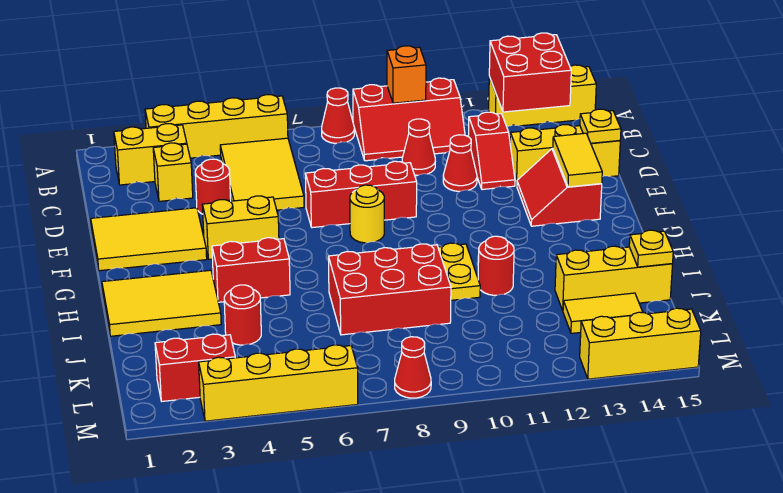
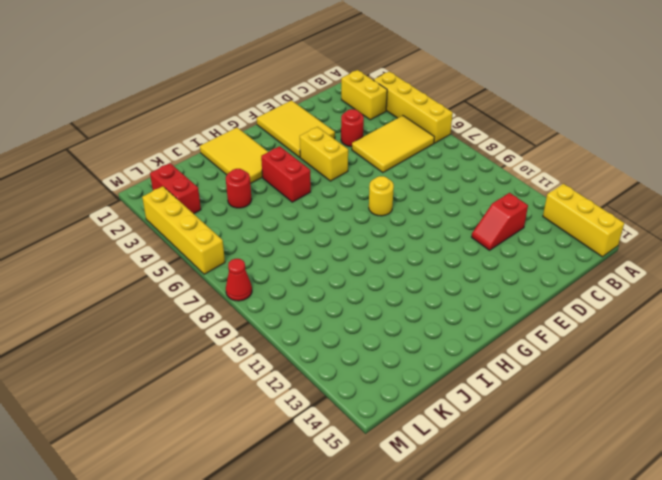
none -> red 1x1 cone [322,88,354,143]
none -> red 2x3 slope [353,78,465,161]
none -> yellow 1x1 brick [153,143,193,201]
none -> red 1x1 cone [402,119,435,175]

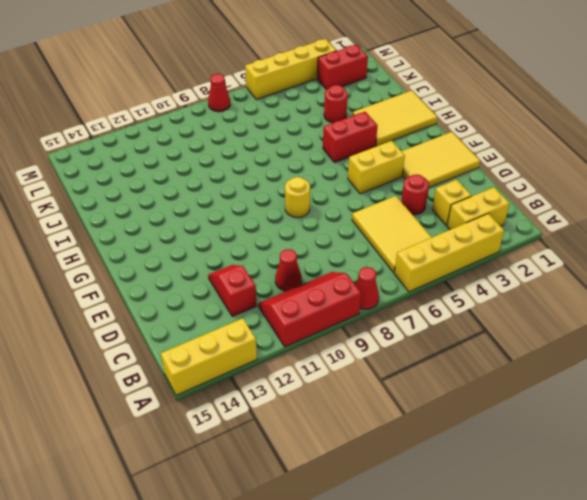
none -> red 1x1 cone [443,135,477,191]
none -> yellow 1x3 brick [510,125,620,186]
none -> red 1x3 brick [305,161,417,228]
none -> red 2x2 slope [517,148,602,226]

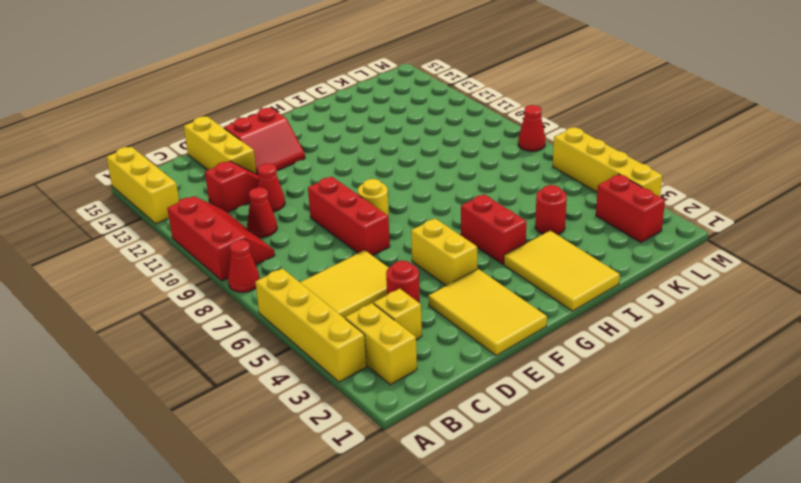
none -> yellow 1x2 plate [438,243,480,300]
none -> red 2x3 brick [328,244,451,335]
none -> red 1x1 round brick [478,236,514,295]
none -> yellow 1x3 brick [555,246,673,310]

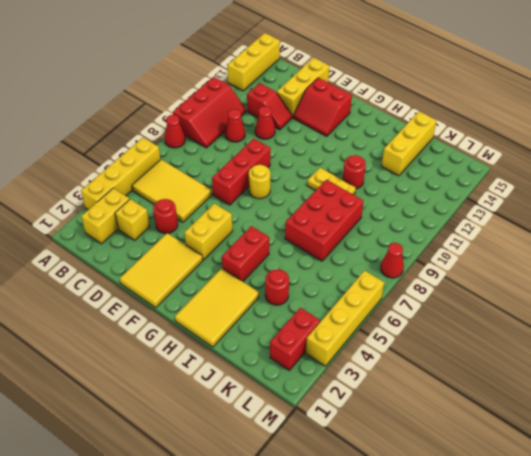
none -> yellow 1x2 tile [563,293,643,333]
none -> yellow 1x3 brick [580,308,701,379]
none -> orange 1x1 brick [387,46,426,103]
none -> red 2x2 brick [489,33,571,112]

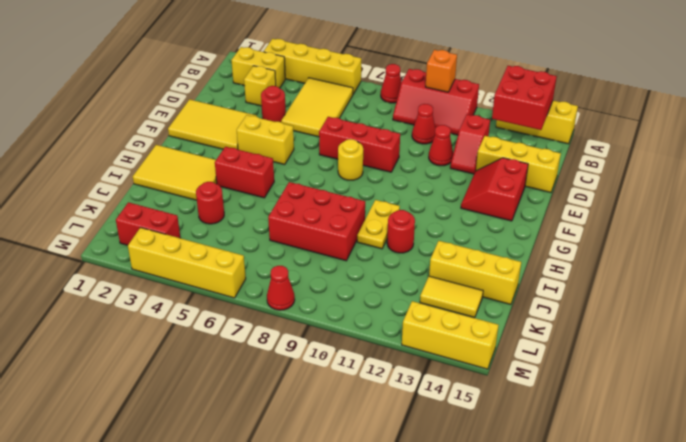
none -> yellow 1x1 plate [580,109,621,143]
none -> yellow 1x2 tile [553,133,602,187]
none -> yellow 1x1 plate [629,230,673,267]

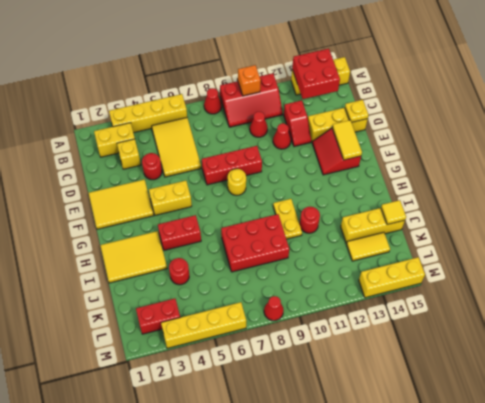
yellow 1x1 tile [381,200,406,225] -> yellow 1x1 plate [629,230,673,267]

